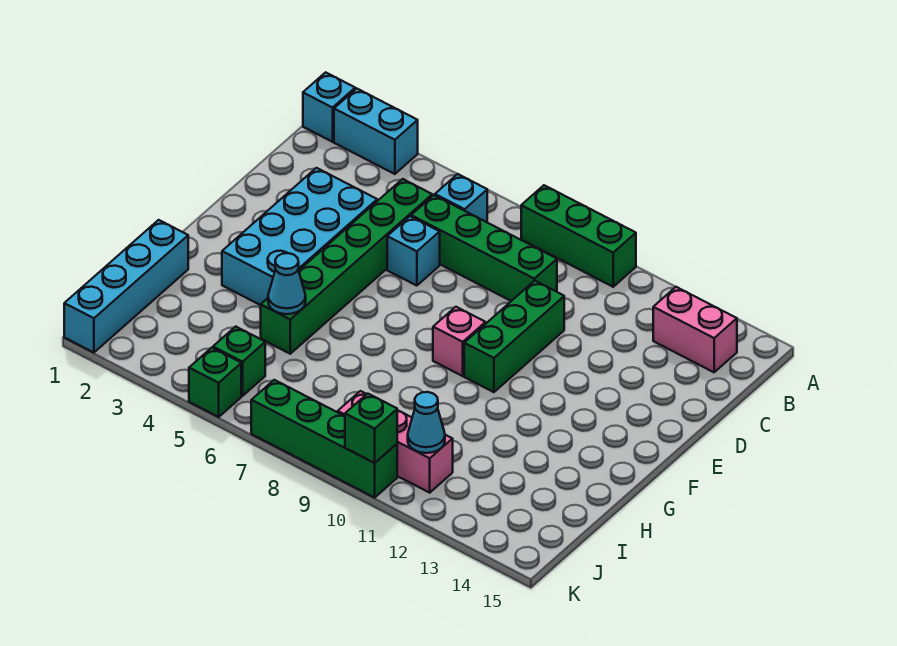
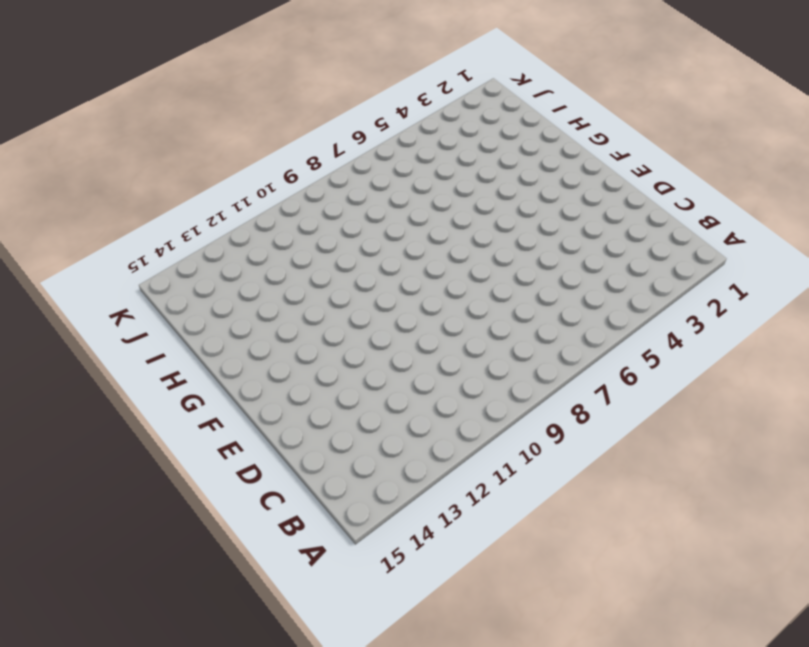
none -> cyan 1x1 brick [303,72,355,142]
none -> cyan 1x2 brick [334,89,418,174]
none -> green 1x3 brick [521,185,636,287]

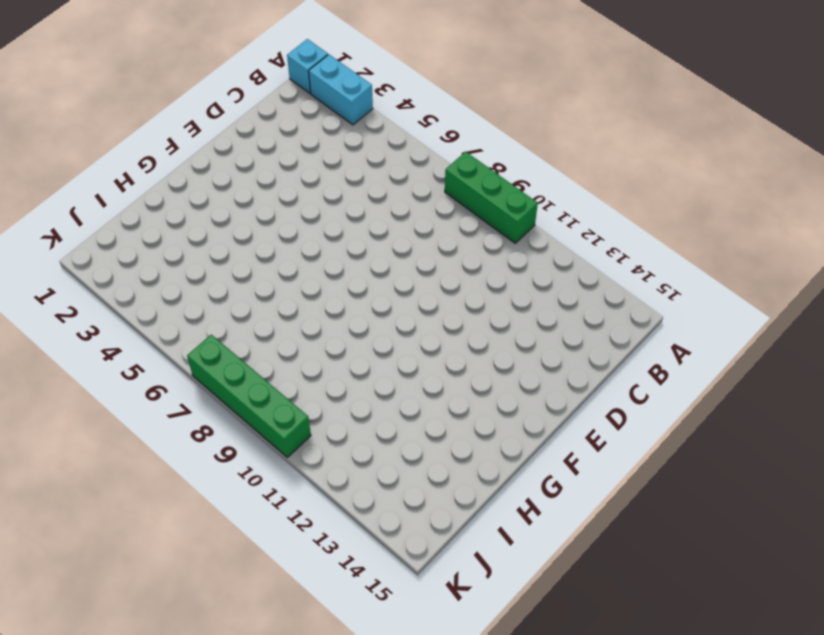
none -> cyan 1x1 brick [435,174,487,222]
none -> pink 1x2 brick [653,287,737,372]
none -> green 1x6 brick [261,179,432,354]

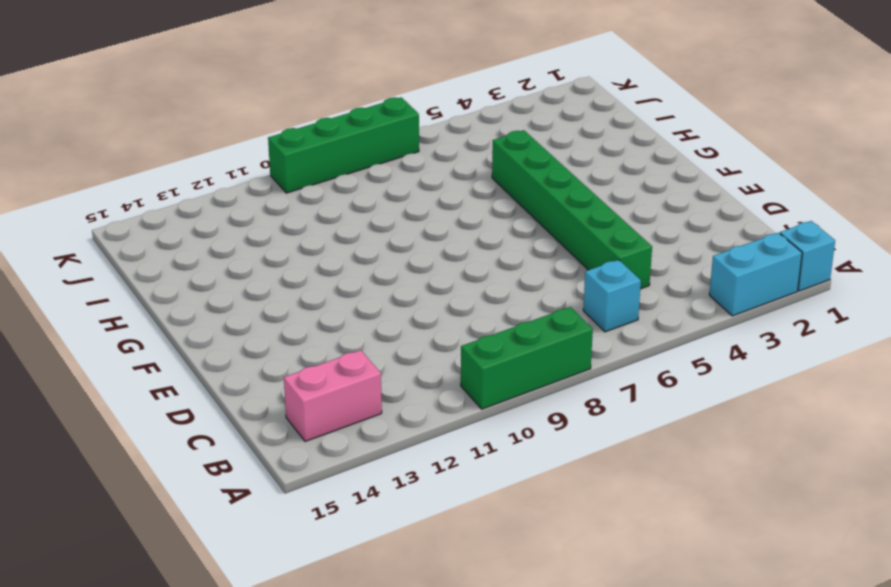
none -> green 1x4 brick [411,195,557,301]
none -> cyan 2x4 brick [222,168,377,305]
none -> cyan 1x1 brick [387,216,440,286]

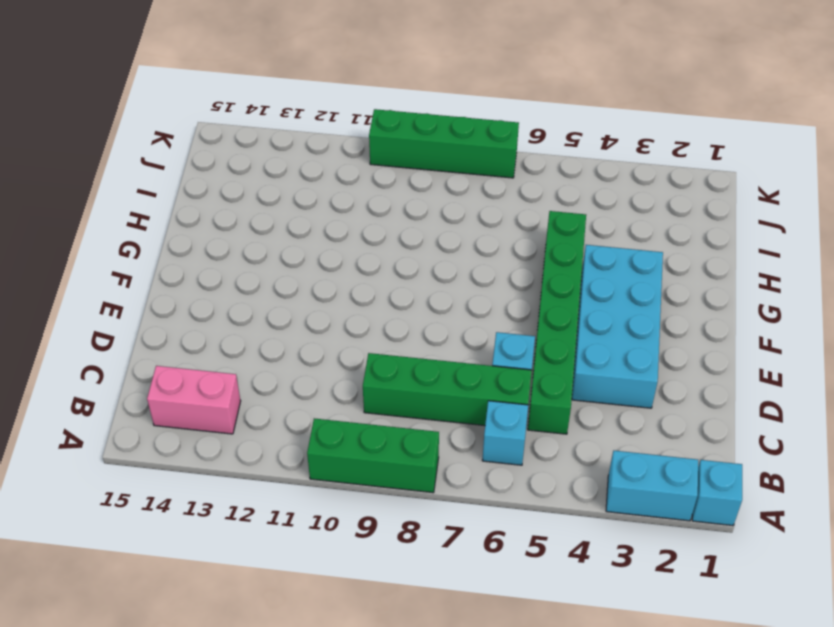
none -> green 1x3 brick [464,281,564,392]
none -> pink 1x1 brick [433,307,486,376]
none -> cyan 1x4 brick [64,220,188,353]

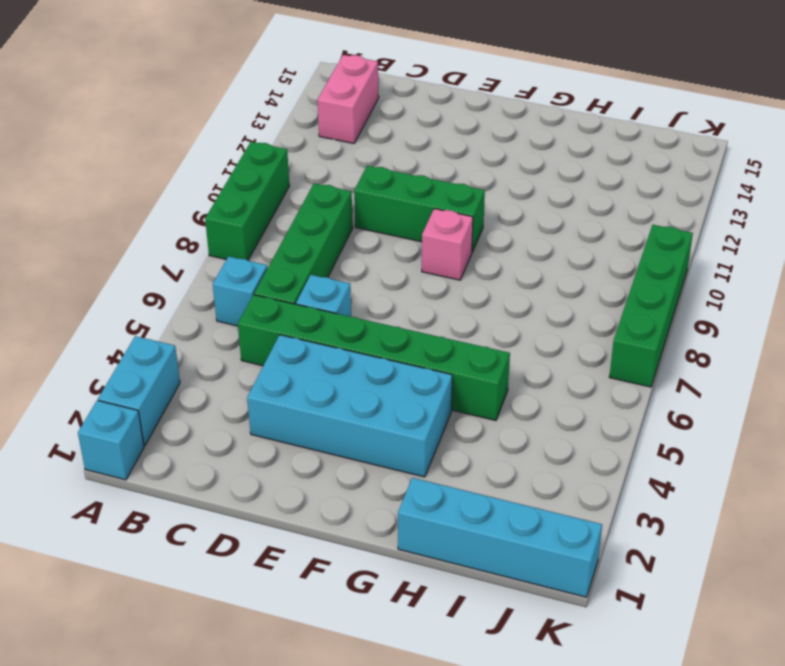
none -> green 1x1 brick [213,327,265,396]
none -> pink 1x3 brick [338,391,453,493]
none -> green 1x1 brick [189,348,241,417]

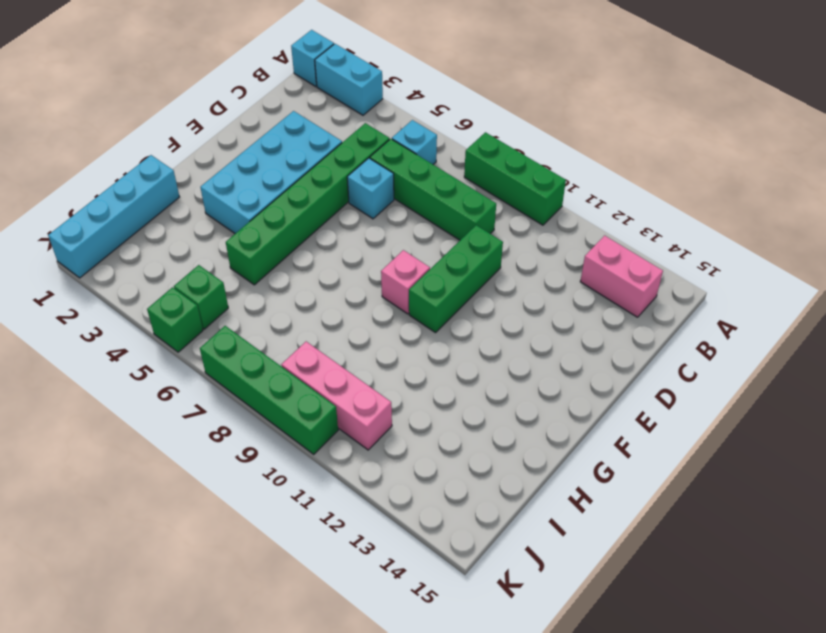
none -> cyan 1x1 cone [268,253,306,314]
none -> cyan 1x1 cone [408,392,445,453]
none -> green 1x1 brick [345,394,397,463]

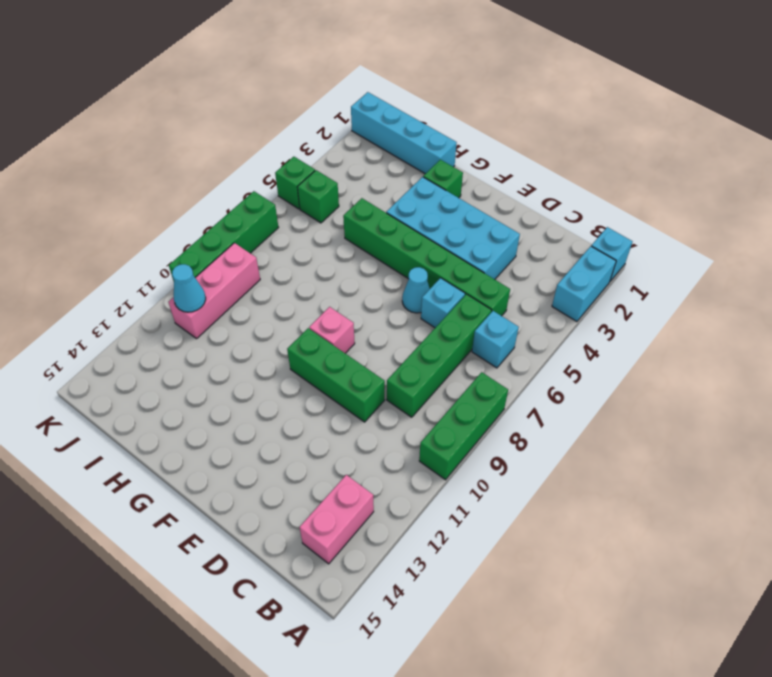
cyan 1x1 cone [402,267,430,313] -> cyan 1x1 cone moved to [268,253,306,314]
green 1x1 brick [423,160,463,198] -> green 1x1 brick moved to [345,394,397,463]

